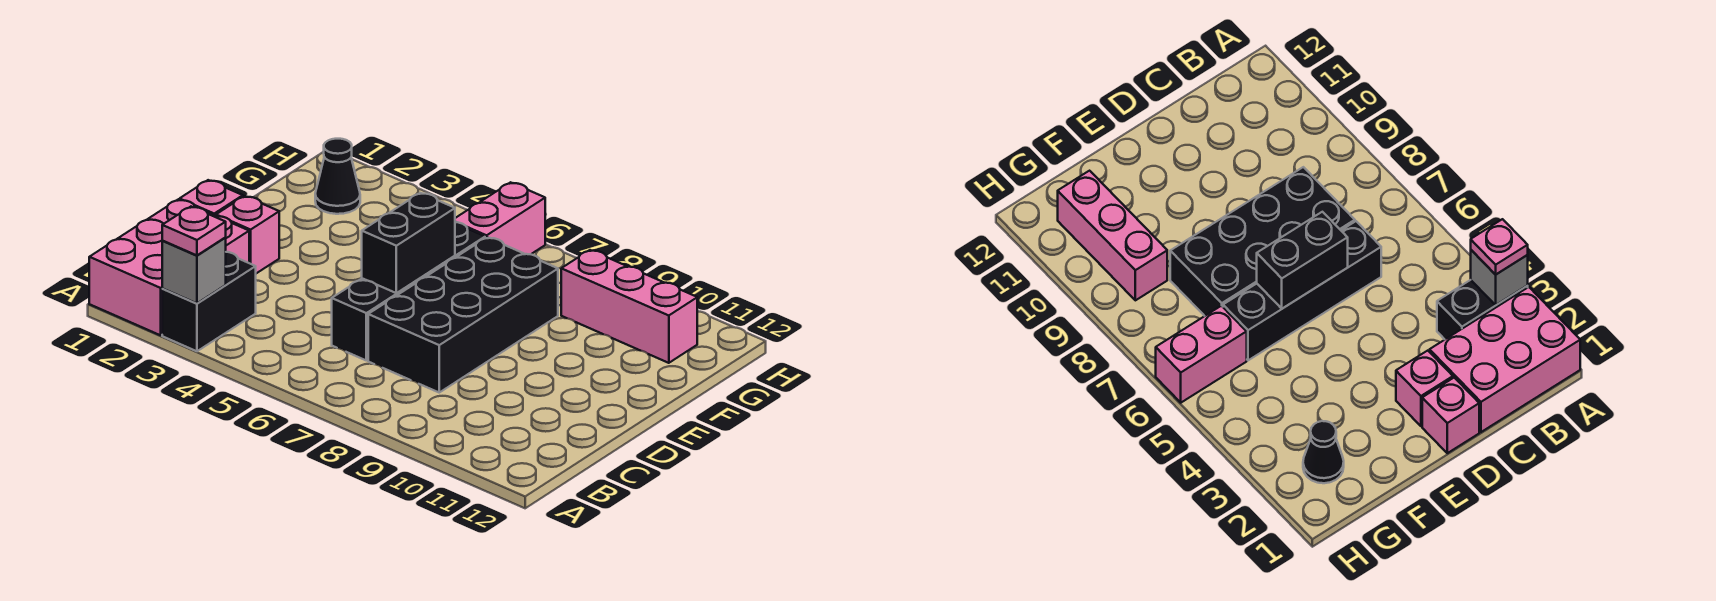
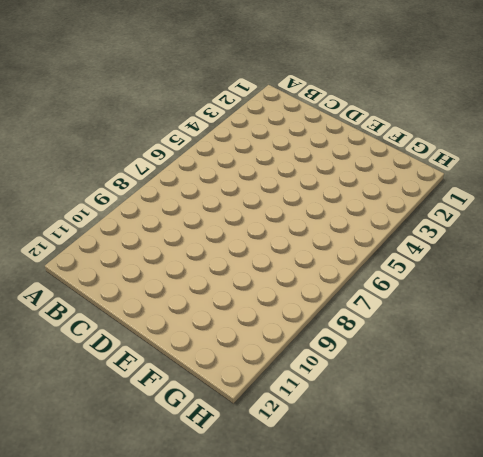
none -> pink 2x3 brick [89,200,249,335]
none -> black 1x2 brick [162,252,256,351]
none -> black 1x4 brick [332,222,485,360]

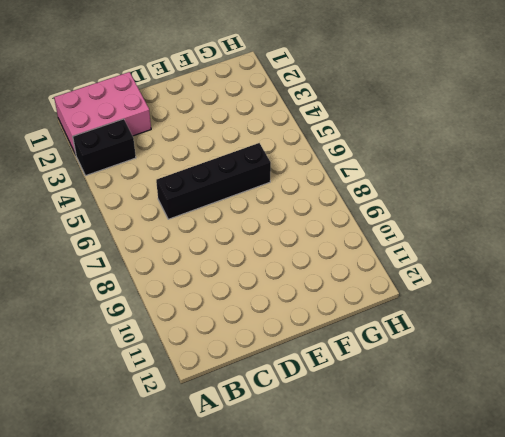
none -> black 2x4 brick [368,237,558,392]
none -> pink 1x1 brick [180,180,243,216]
none -> pink 1x1 brick [216,196,279,273]

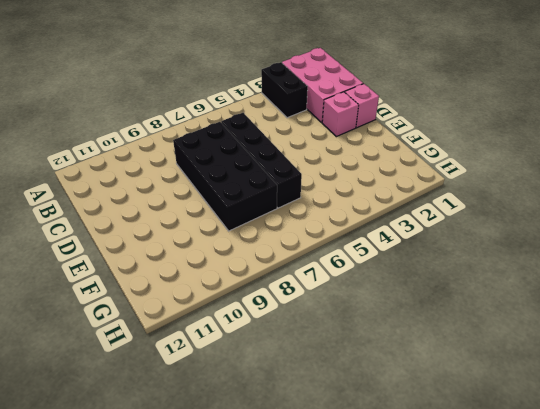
none -> black 1x1 cone [315,139,360,214]
none -> pink 1x2 brick [455,182,545,254]
none -> pink 1x3 brick [561,250,697,363]

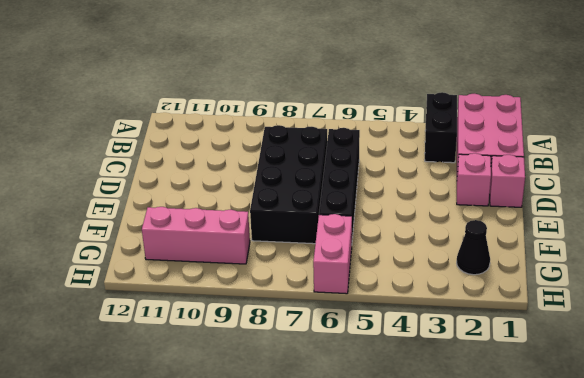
none -> grey 1x1 brick [162,238,226,303]
none -> black 1x2 brick [362,193,455,293]
none -> pink 1x1 plate [162,207,226,255]

